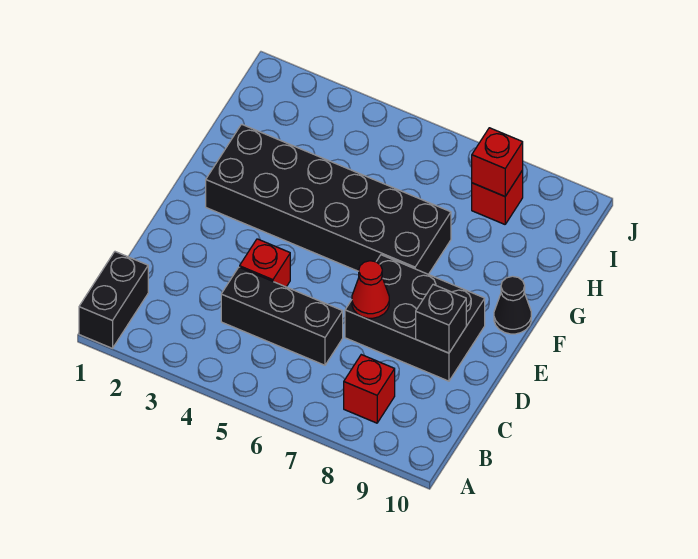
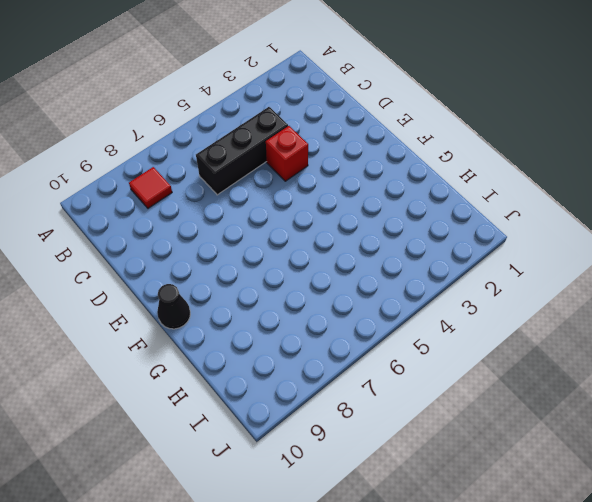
red 1x1 tile [129,167,172,208] -> red 1x1 brick [344,355,395,423]
none -> black 1x2 brick [79,252,148,348]
none -> black 2x3 brick [345,255,485,381]

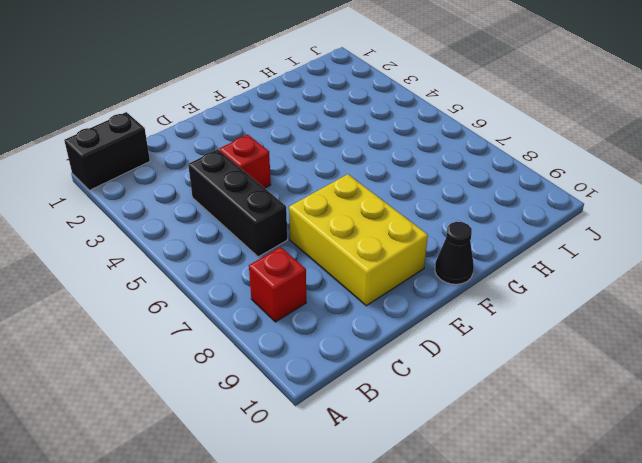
yellow 2x3 brick [289,174,428,306] -> black 2x3 brick [345,255,485,381]
none -> black 2x6 brick [206,124,451,274]
none -> red 1x1 brick [472,170,523,224]

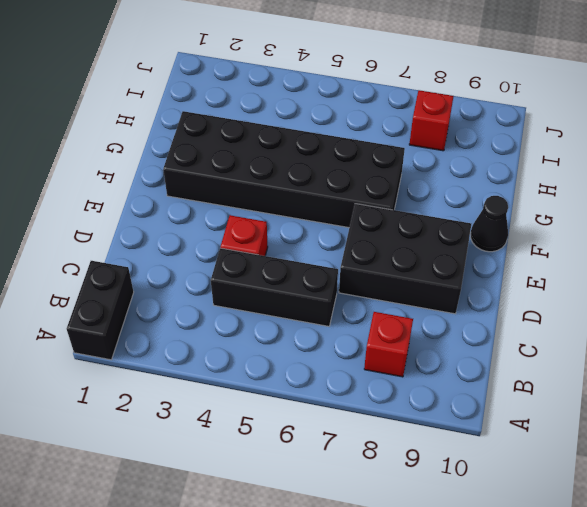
none -> red 1x1 cone [352,261,389,318]
none -> black 1x1 brick [416,284,466,353]

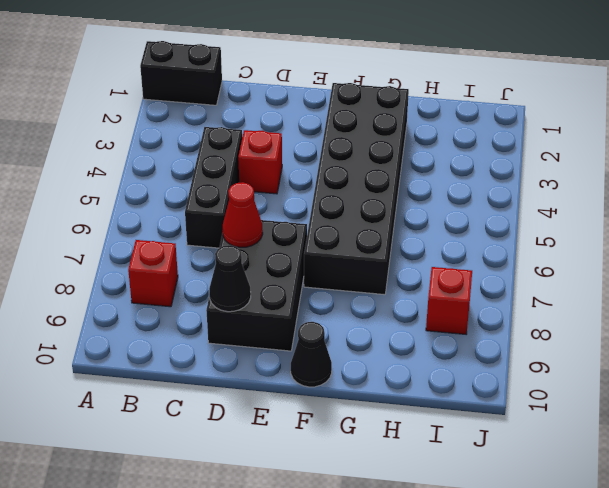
black 1x1 cone [209,245,251,312] -> black 1x1 brick [416,284,466,353]
none -> red 1x1 brick [472,128,523,196]

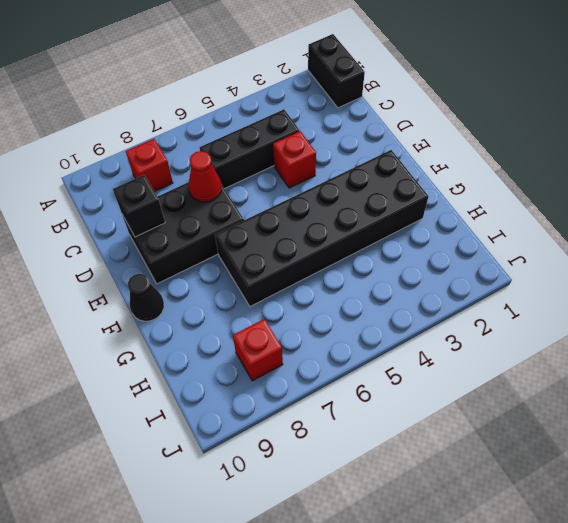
none -> red 1x1 brick [472,128,523,196]

